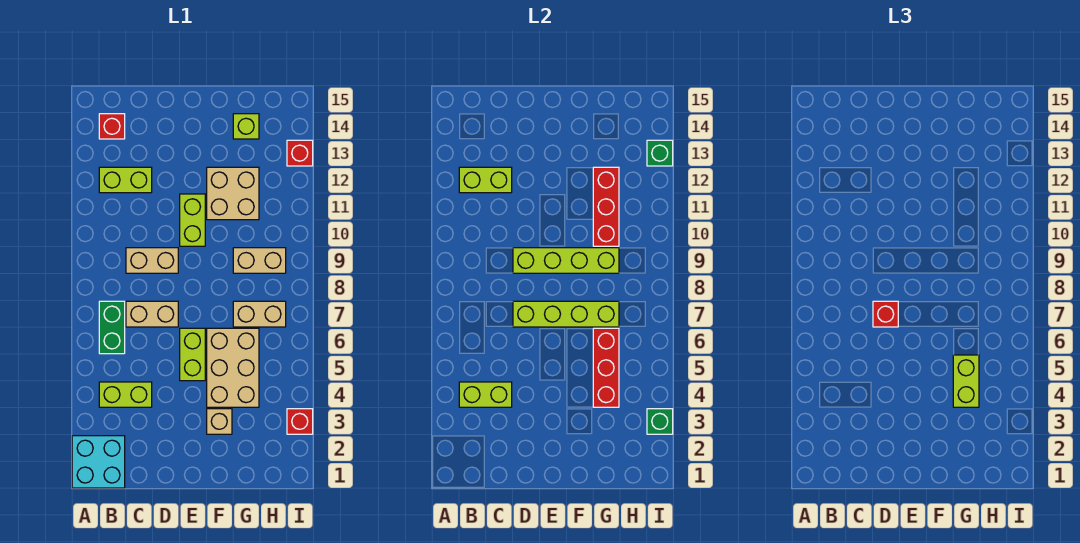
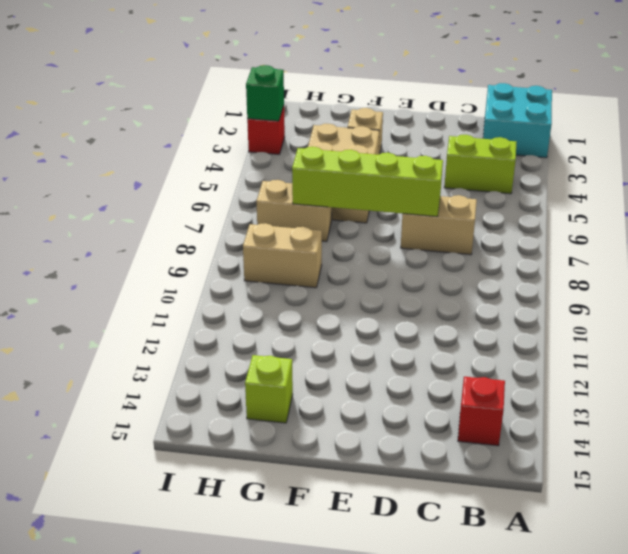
none -> green 1x2 brick [99,301,125,354]
none -> lime 1x2 brick [99,167,152,193]
none -> tan 1x2 brick [126,248,178,273]

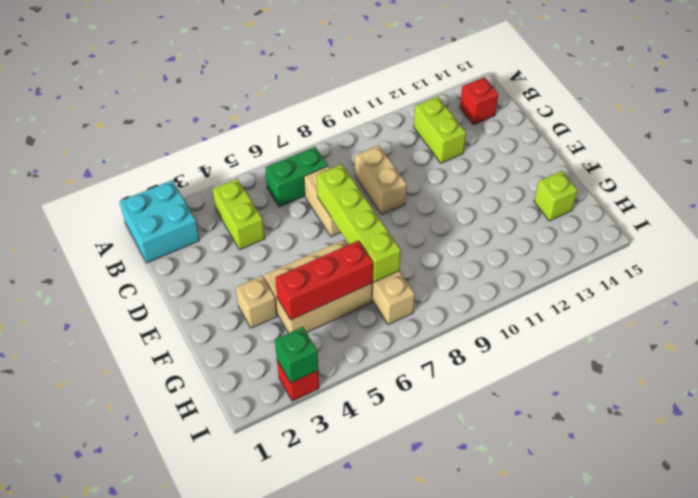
none -> lime 1x2 brick [180,328,205,381]
none -> lime 1x2 brick [180,194,205,246]
none -> tan 2x2 brick [207,167,259,220]

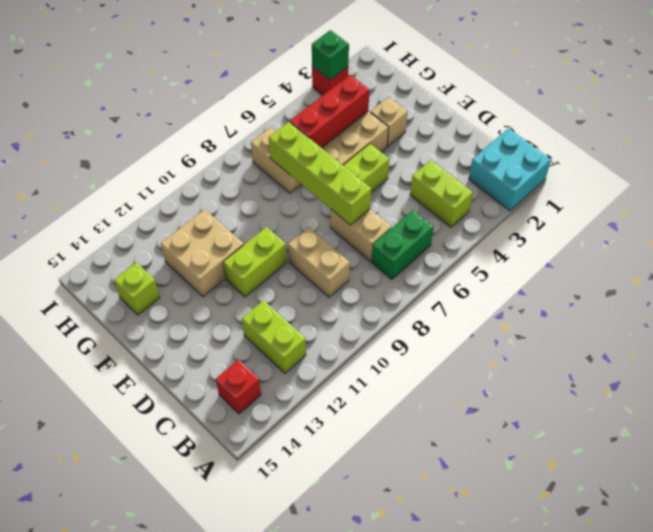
none -> tan 1x2 brick [233,248,286,273]
none -> red 1x1 brick [287,140,313,166]
none -> lime 1x2 brick [459,382,512,407]

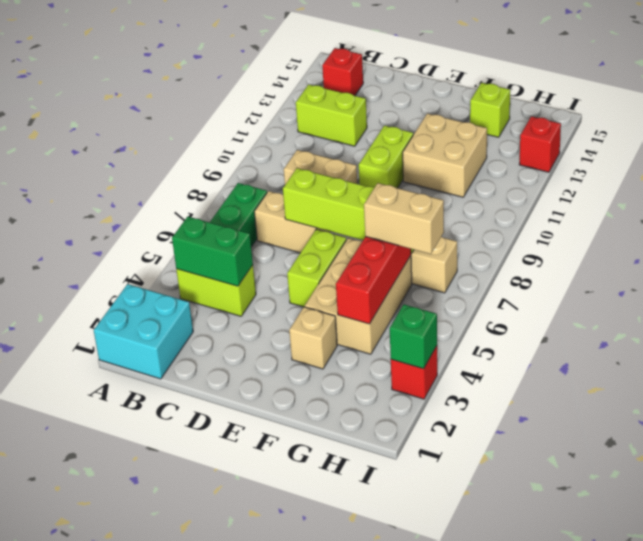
green 1x2 brick [172,217,253,286] -> lime 1x2 brick [459,382,512,407]
tan 1x2 brick [364,183,444,254] -> tan 1x2 brick moved to [233,248,286,273]
none -> lime 1x2 brick [459,167,512,193]
none -> lime 1x4 brick [513,248,619,273]
none -> red 1x3 brick [593,167,619,246]

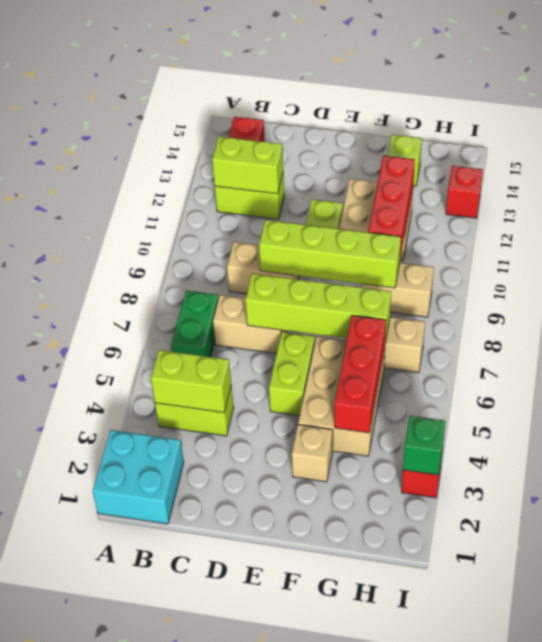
none -> green 1x1 brick [647,140,673,166]
none -> red 1x1 brick [873,301,898,327]
none -> lime 1x2 brick [953,355,979,407]

